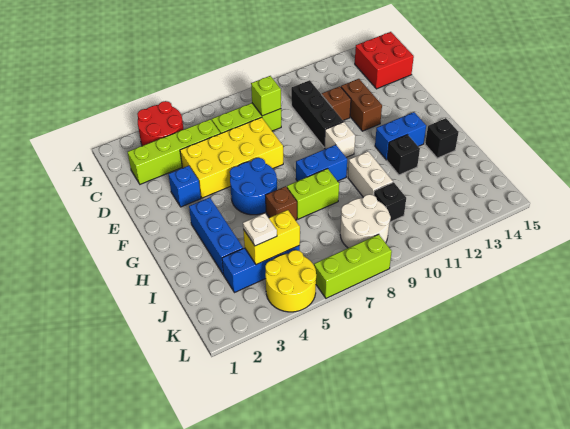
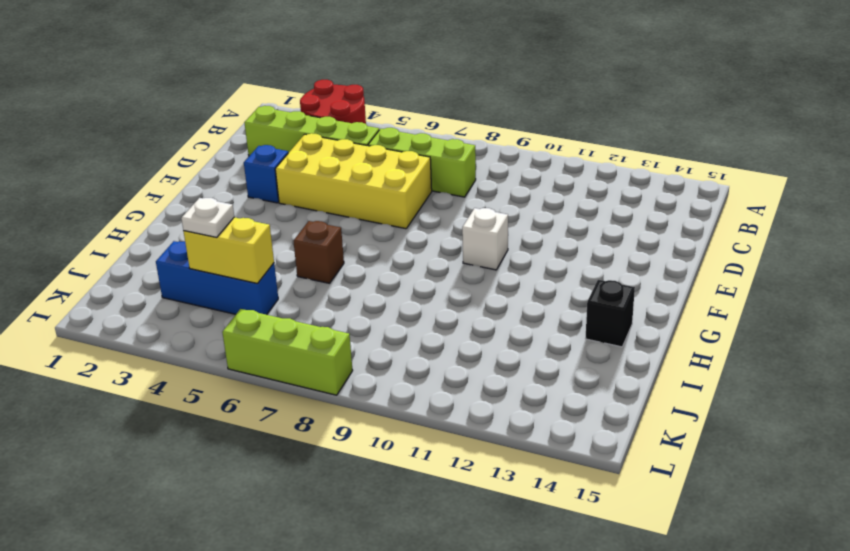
none -> red 2x2 brick [355,32,414,89]
none -> black 1x3 brick [291,80,343,147]
none -> brown 1x1 brick [322,86,351,120]

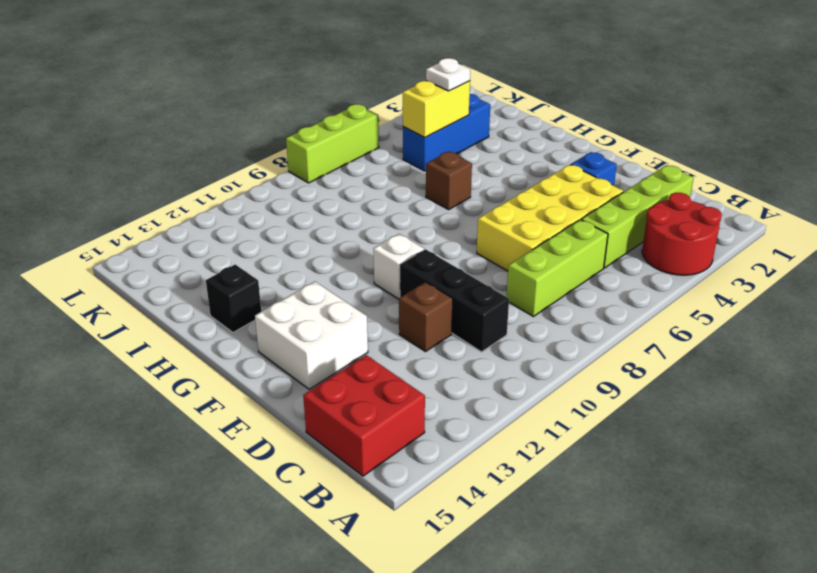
white 2x2 brick [255,282,368,389] -> none
none -> brown 1x2 brick [341,79,382,131]
none -> blue 2x2 round brick [230,158,277,215]
none -> blue 1x3 brick [189,197,243,274]

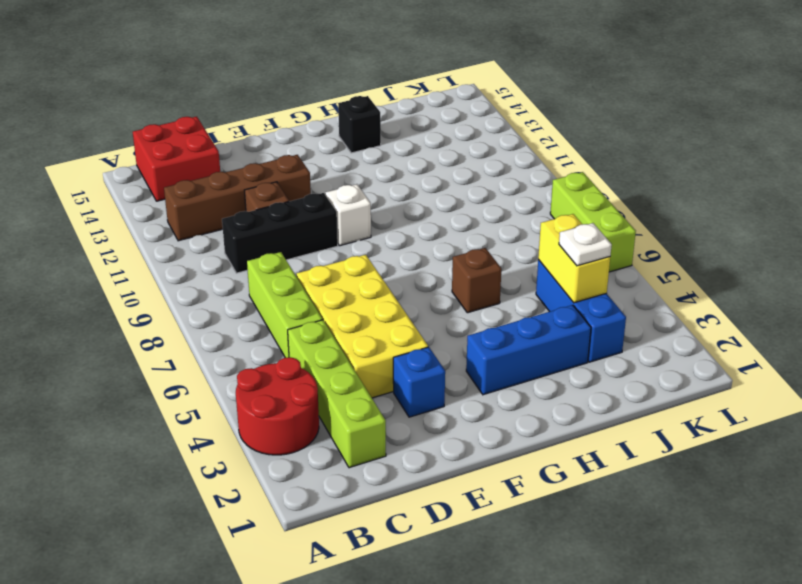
brown 1x4 brick [164,155,311,241] -> brown 1x2 brick [341,79,382,131]
none -> blue 2x2 round brick [230,158,277,215]
none -> blue 1x2 brick [296,145,347,181]
none -> blue 1x2 brick [375,112,426,160]

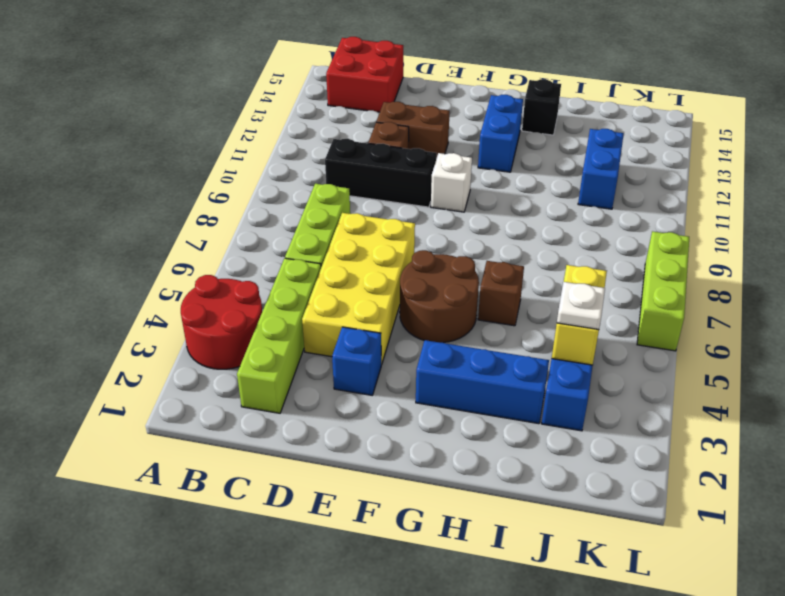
brown 2x2 round brick [400,250,479,343] -> blue 2x2 round brick [230,158,277,215]
blue 1x2 brick [578,129,624,209] -> blue 1x2 brick moved to [296,145,347,181]
none -> lime 1x2 brick [287,169,339,219]
none -> white 1x2 brick [348,151,393,197]
none -> black 1x1 brick [387,135,420,175]

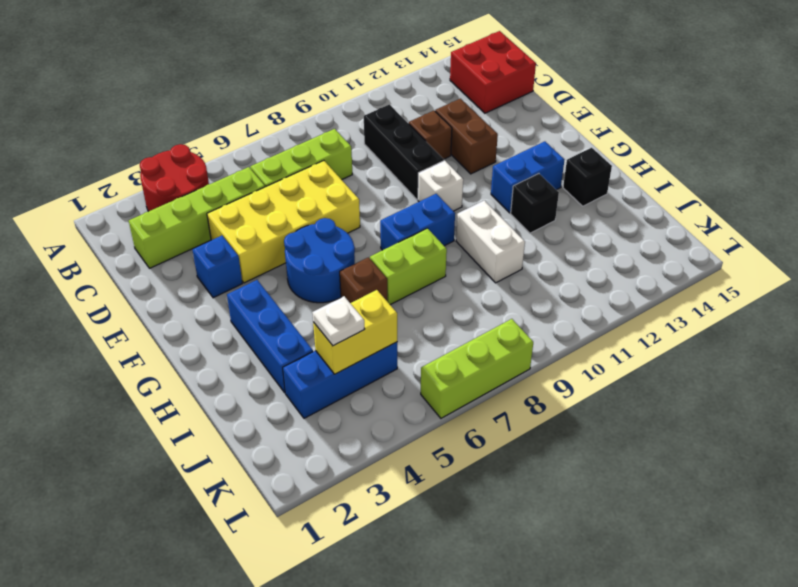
none -> white 2x2 round brick [340,194,391,248]
none -> black 1x1 brick [374,182,406,222]
none -> yellow 2x2 round brick [265,250,316,312]

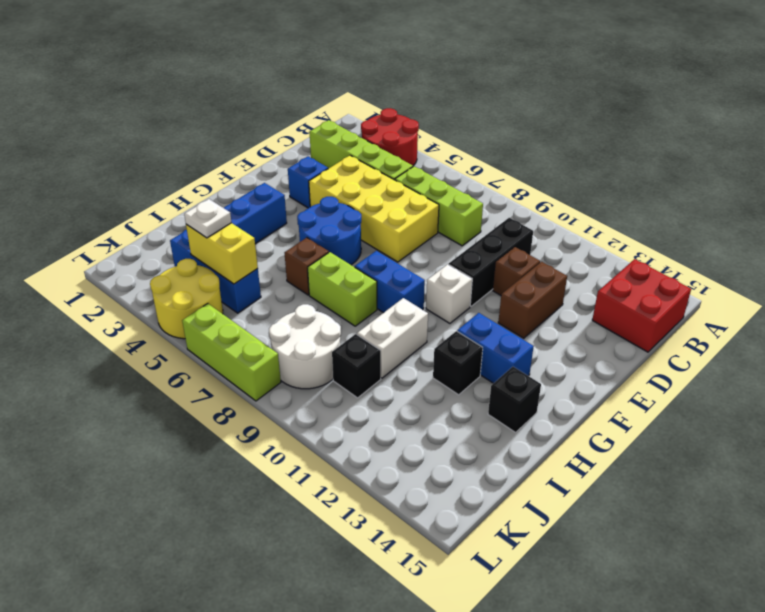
none -> lime 1x1 brick [251,76,281,116]

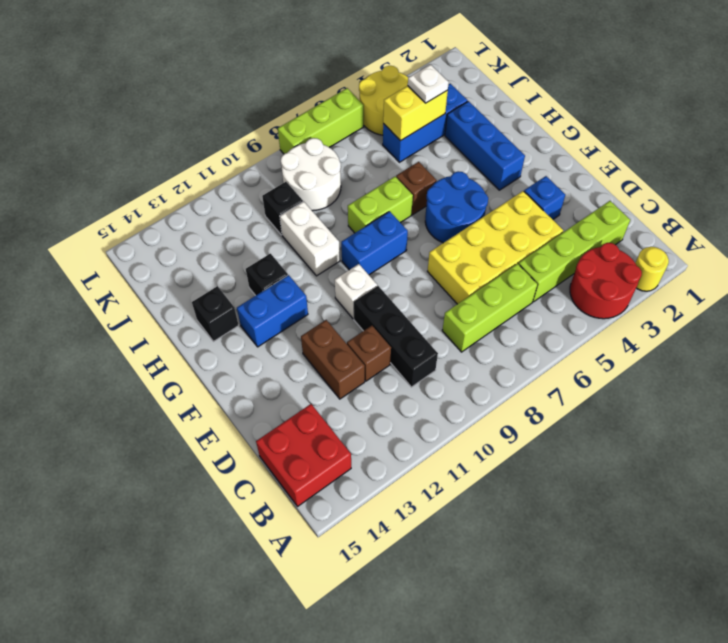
yellow 1x1 round brick [635,247,669,291] -> none
none -> lime 1x1 brick [251,76,281,116]

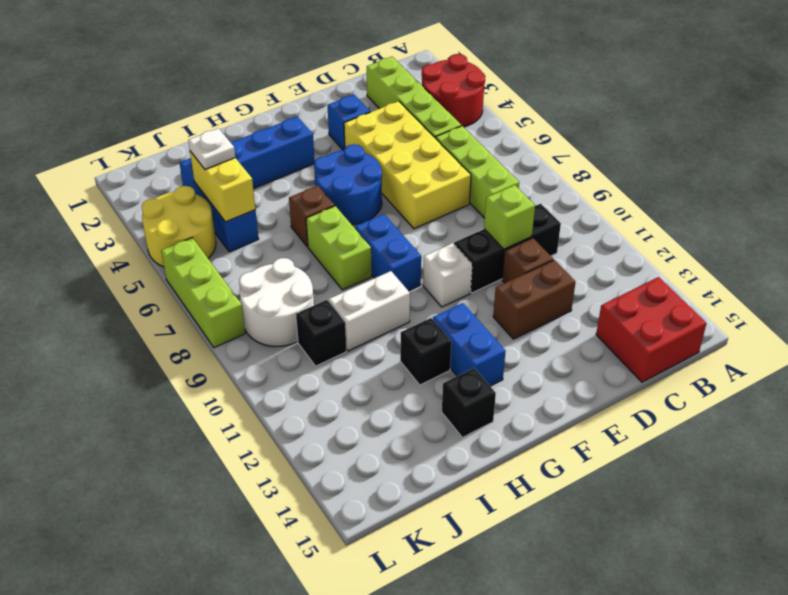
lime 1x1 brick [484,185,535,249] -> lime 1x1 brick moved to [251,76,281,116]

